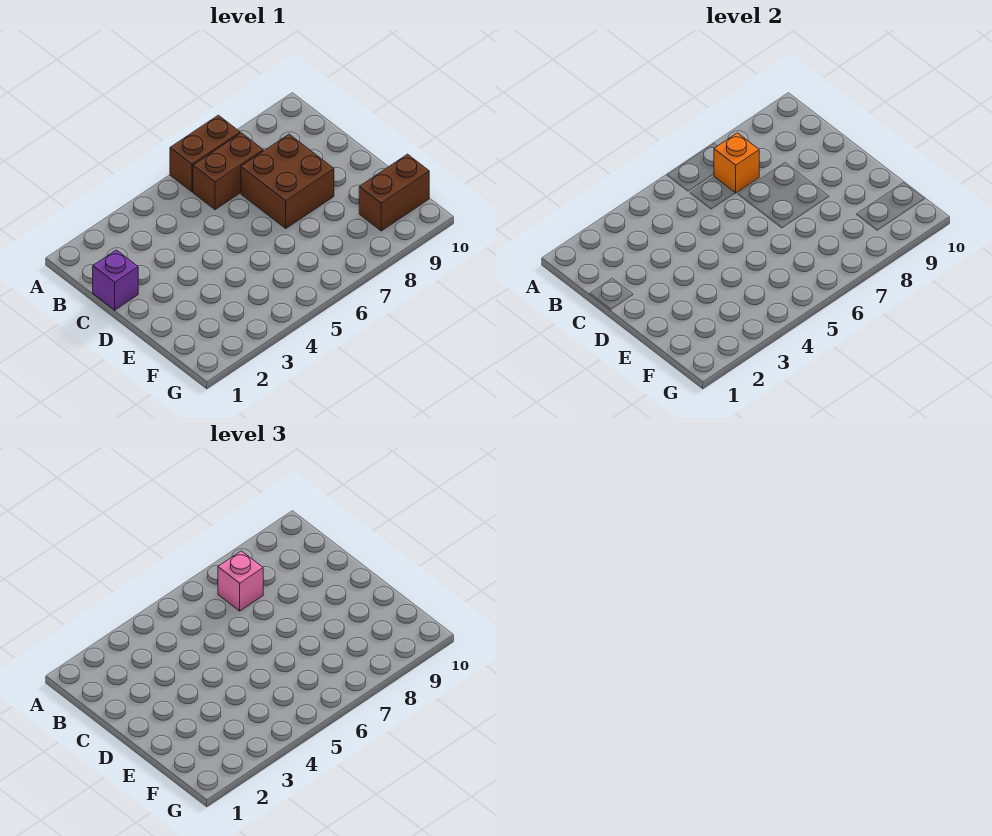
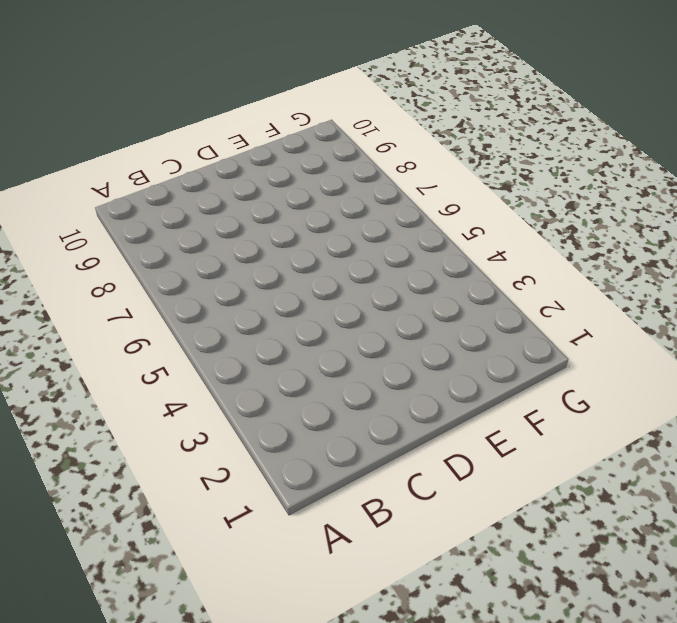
none -> brown 1x2 brick [170,115,240,192]
none -> brown 1x2 brick [193,133,263,210]

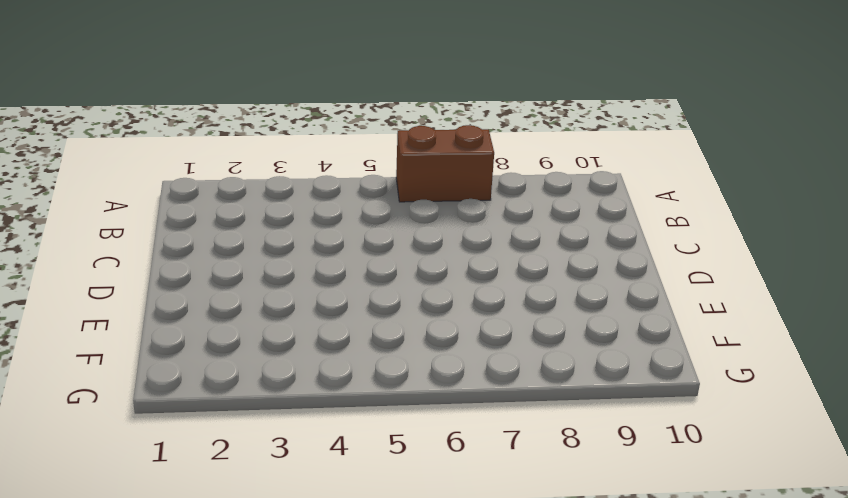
none -> brown 1x2 brick [193,133,263,210]
none -> purple 1x1 brick [93,250,138,310]

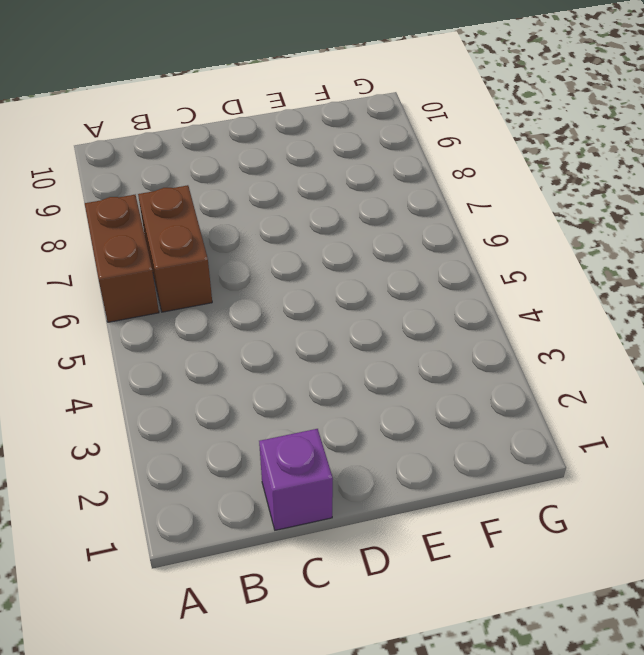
none -> brown 2x2 brick [241,134,334,228]
none -> brown 1x2 brick [359,154,429,231]

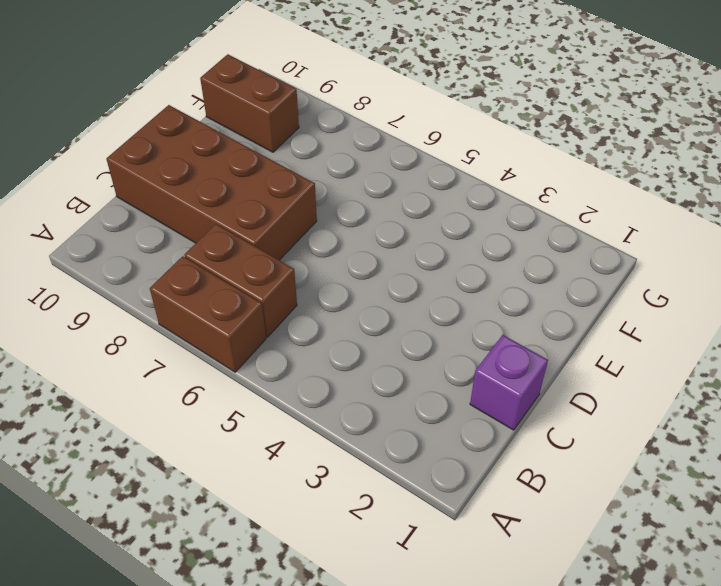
brown 2x4 brick [107,105,317,260] -> brown 2x2 brick [241,134,334,228]
none -> orange 1x1 brick [714,133,759,193]
none -> pink 1x1 brick [218,551,263,611]

